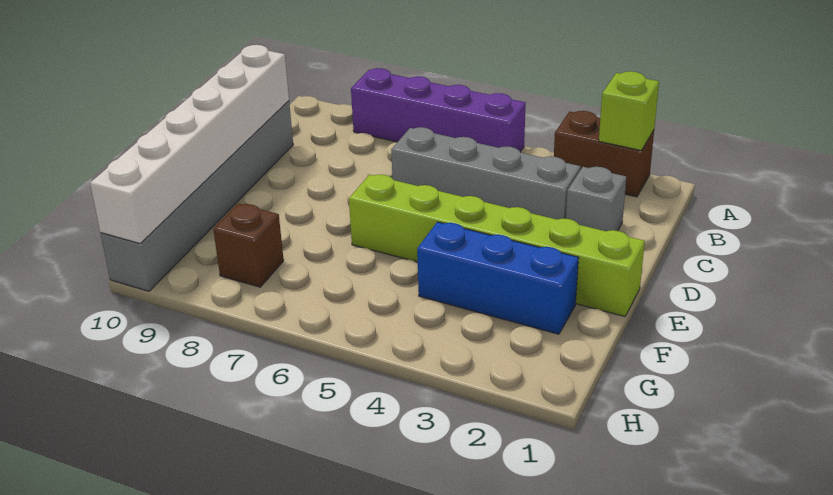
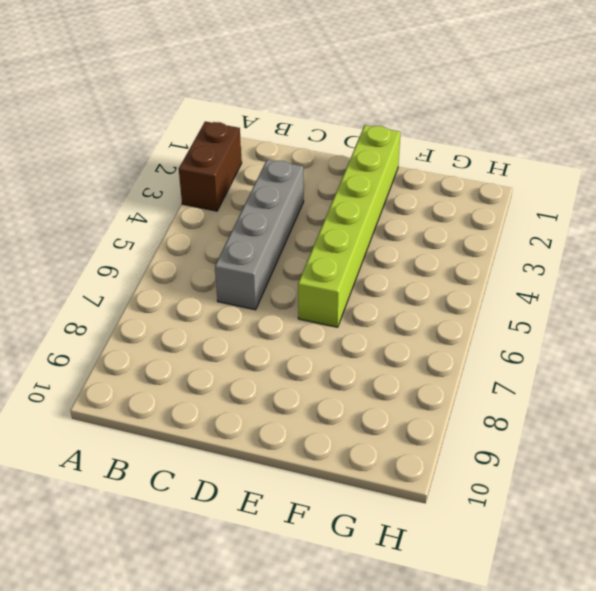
none -> purple 1x4 brick [351,68,526,152]
none -> grey 1x1 brick [566,167,626,231]

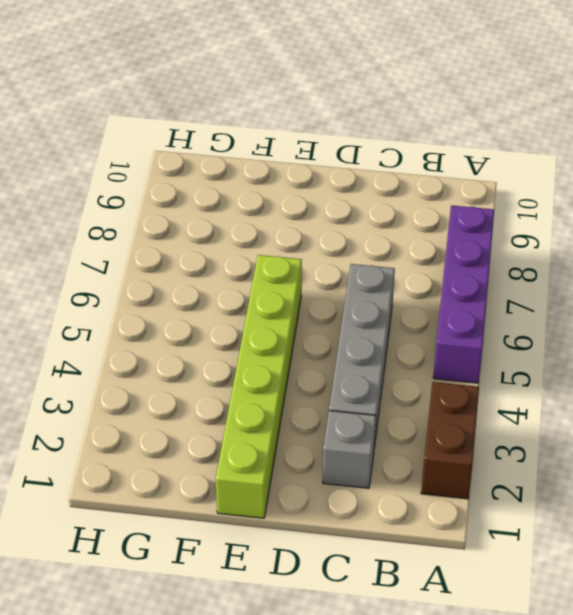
none -> grey 1x6 brick [100,101,293,291]
none -> blue 1x3 brick [417,222,579,334]

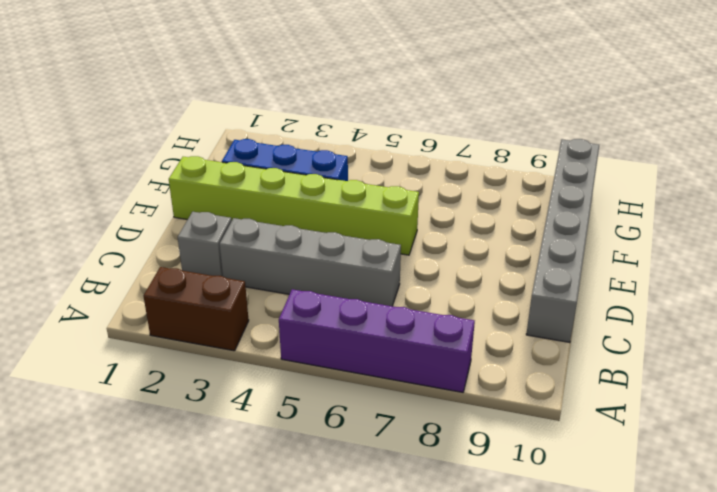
none -> brown 1x1 brick [213,204,284,287]
none -> lime 1x1 brick [599,71,659,150]

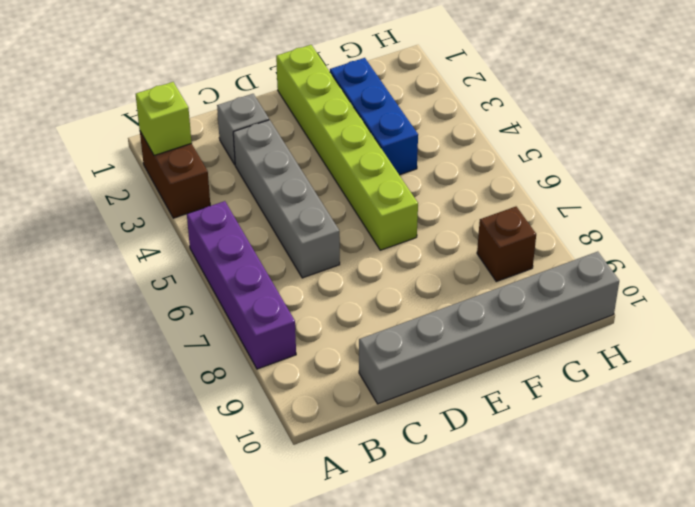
none -> white 1x6 brick [90,45,289,244]

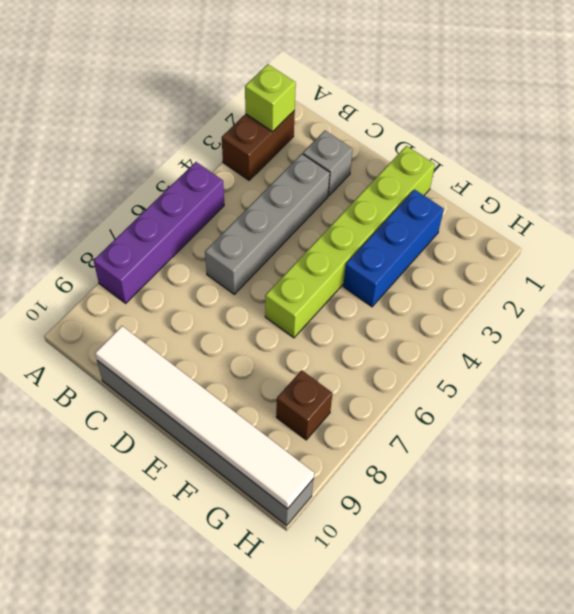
white 1x6 tile [95,326,314,509] -> white 1x6 brick [90,45,289,244]

